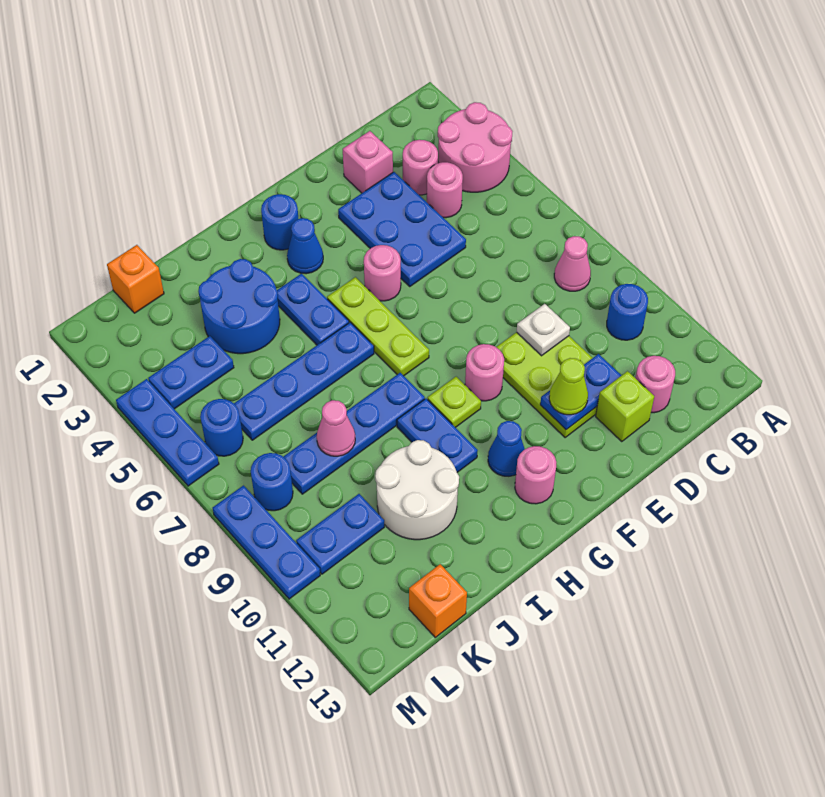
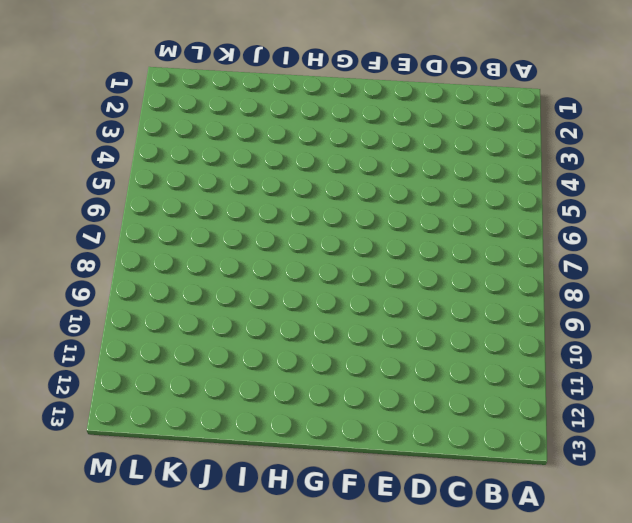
none -> pink 2x2 round brick [438,102,513,192]
none -> pink 1x1 cone [554,236,591,291]
none -> blue 1x1 round brick [607,284,648,340]
none -> pink 1x1 round brick [403,140,438,195]

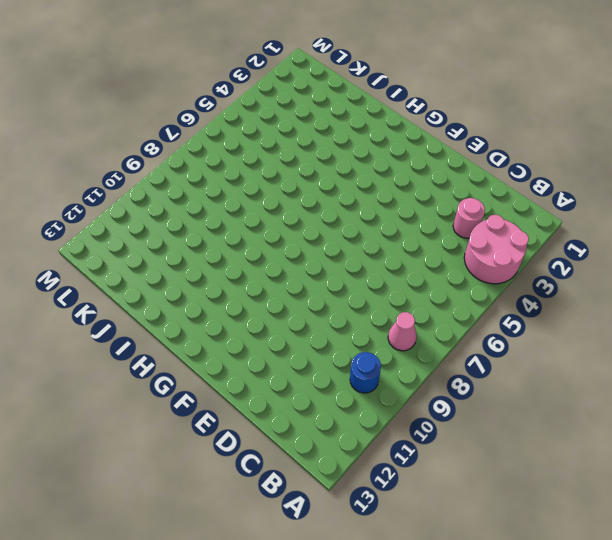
none -> pink 1x1 round brick [427,162,463,218]
none -> pink 1x1 round brick [635,356,675,413]
none -> pink 1x1 brick [343,131,393,193]
none -> blue 2x3 plate [338,172,466,286]

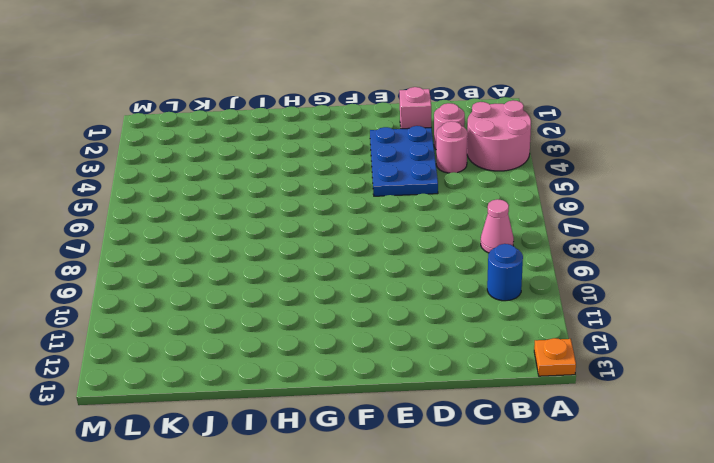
orange 1x1 plate [534,338,576,376] -> none
none -> pink 1x1 round brick [635,356,675,413]
none -> lime 2x3 plate [496,332,597,438]
none -> lime 1x1 brick [596,371,654,442]
none -> pink 1x1 round brick [364,245,401,301]

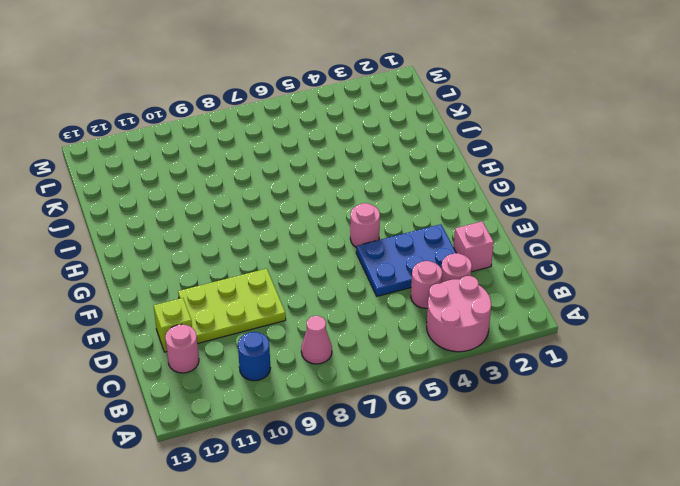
none -> pink 1x1 round brick [465,344,504,401]
none -> blue 1x1 round brick [261,194,298,250]
none -> blue 1x1 cone [287,218,323,274]
none -> lime 1x3 plate [327,277,429,376]

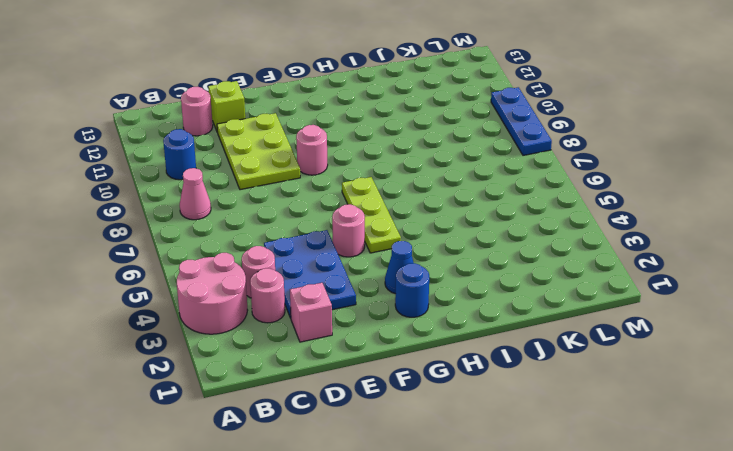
none -> lime 1x1 plate [428,377,481,427]
none -> blue 1x1 cone [488,421,525,476]
none -> pink 1x1 round brick [515,446,556,504]
none -> blue 1x2 plate [277,273,349,345]

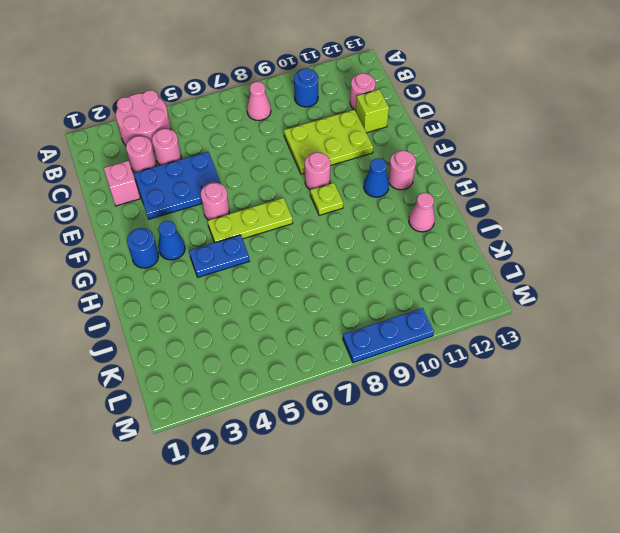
pink 1x1 cone [409,193,435,232] -> pink 1x1 cone moved to [317,400,355,456]
none -> blue 1x4 plate [234,322,374,440]
none -> blue 1x4 plate [284,373,425,494]
none -> blue 1x2 plate [397,399,478,472]
none -> blue 2x2 round brick [198,259,280,354]

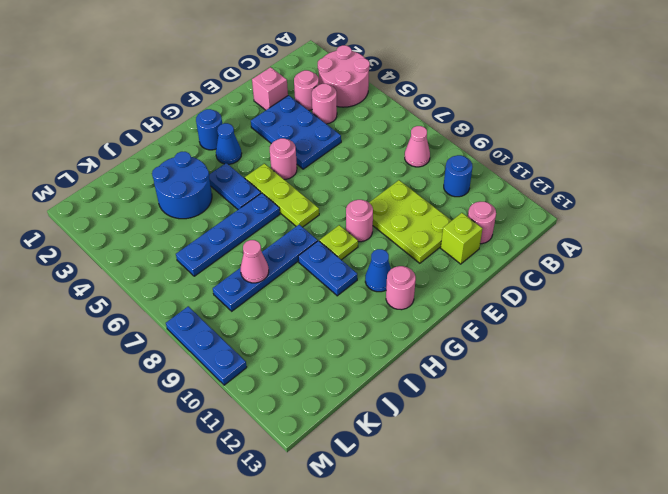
none -> white 2x2 round brick [375,440,459,540]
none -> orange 1x1 brick [107,245,164,313]
none -> blue 1x2 plate [148,336,234,409]
none -> blue 1x2 plate [296,494,384,574]

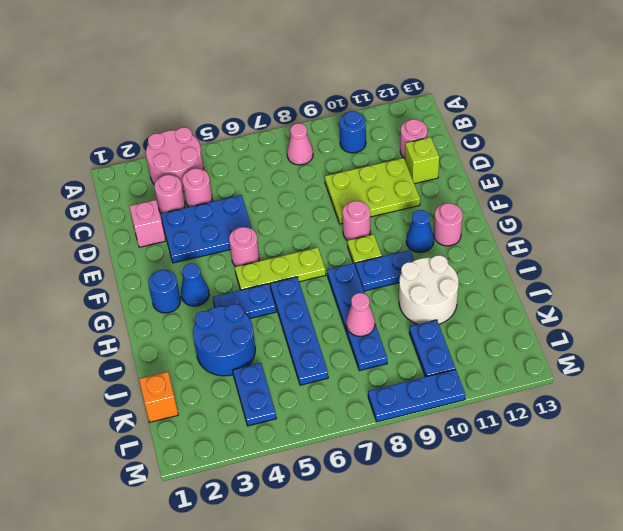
none -> orange 1x1 brick [409,564,467,637]
none -> blue 1x1 round brick [200,399,243,456]
none -> blue 1x1 round brick [251,453,293,511]
none -> blue 1x3 plate [116,379,219,486]

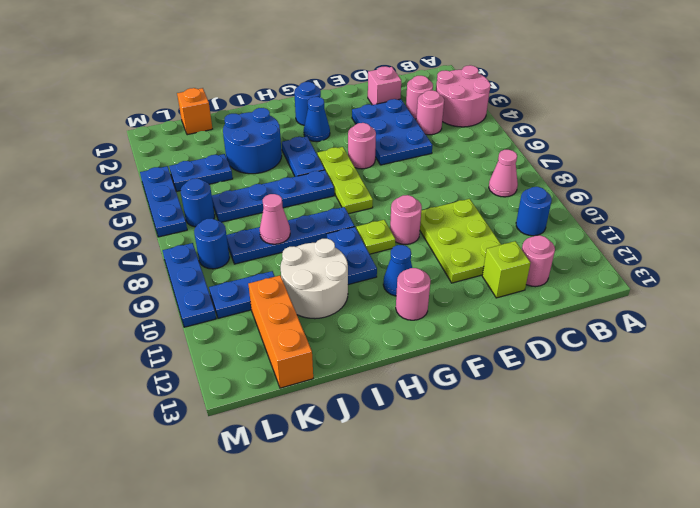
orange 1x3 brick [248,276,313,388] -> orange 1x1 brick [409,564,467,637]
none -> white 1x1 plate [517,304,570,356]
none -> blue 1x2 plate [540,354,622,430]
none -> lime 1x1 cone [549,358,588,415]

